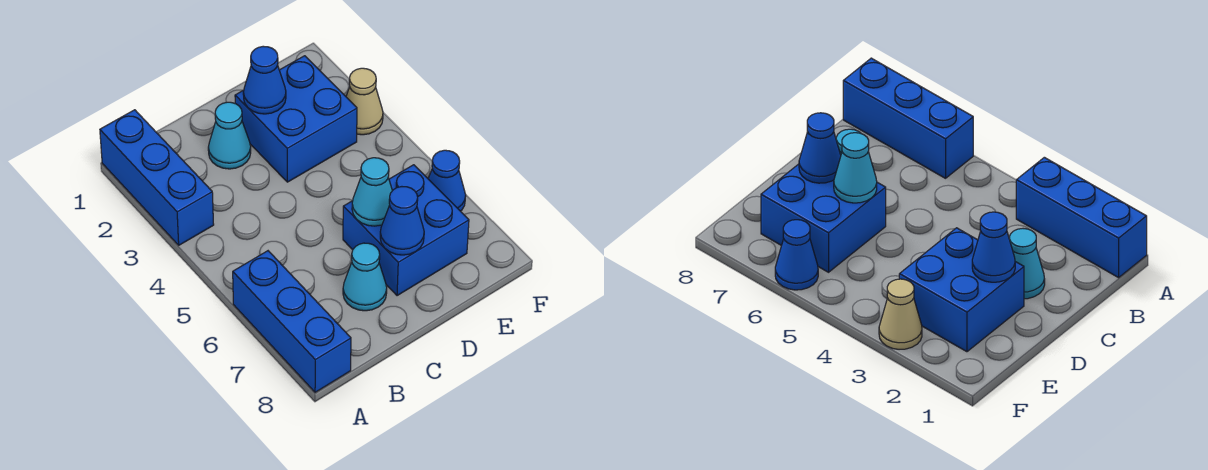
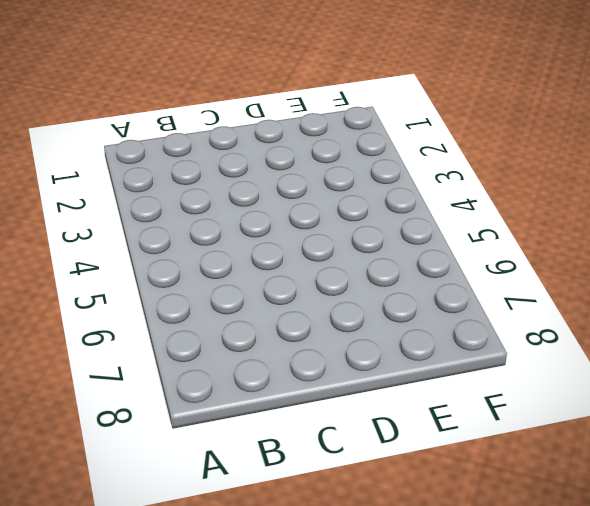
none -> blue 1x3 brick [100,110,214,245]
none -> blue 1x3 brick [233,251,351,392]

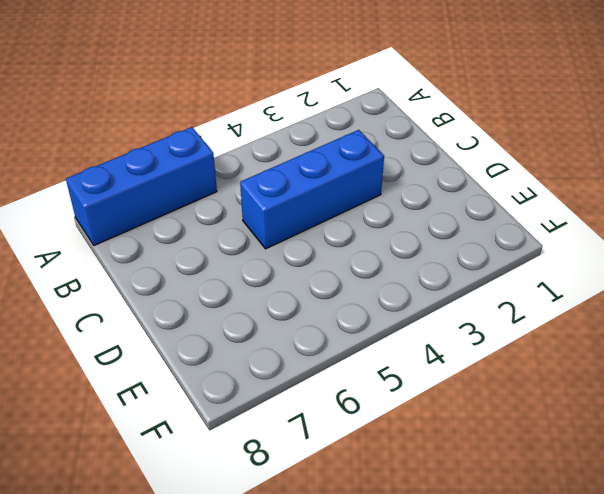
blue 1x3 brick [240,130,384,249] -> blue 1x3 brick moved to [100,110,214,245]
none -> cyan 1x1 cone [208,102,251,169]
none -> cyan 1x1 cone [343,243,387,311]

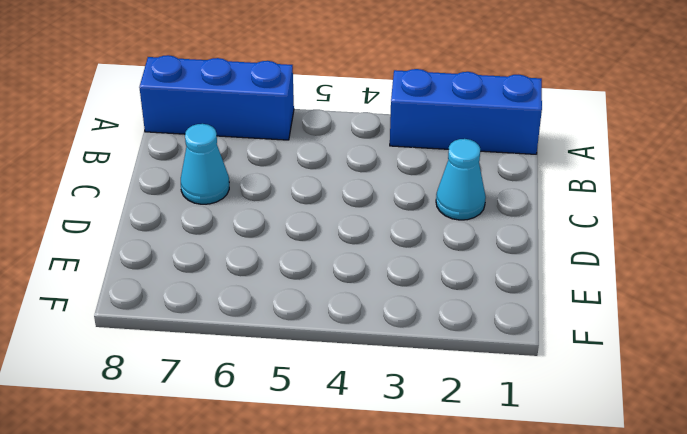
none -> blue 2x2 brick [235,56,357,182]
none -> blue 2x2 brick [343,165,469,296]

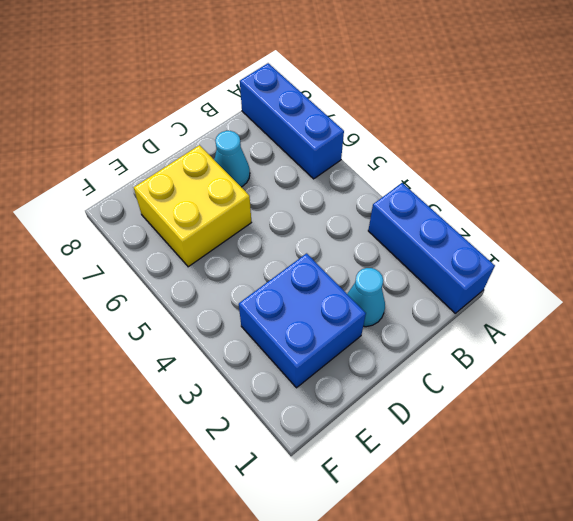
yellow 2x2 brick [134,145,251,267] -> blue 2x2 brick [343,165,469,296]
none -> tan 1x1 cone [346,68,383,135]
none -> blue 1x1 cone [428,150,466,211]

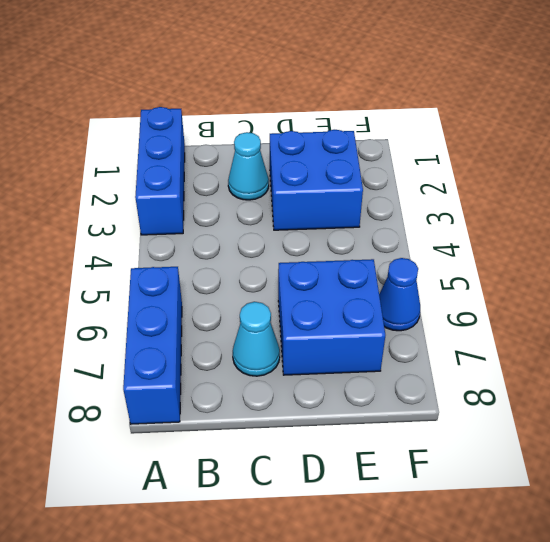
none -> tan 1x1 cone [346,68,383,135]
none -> blue 1x1 cone [243,46,286,114]

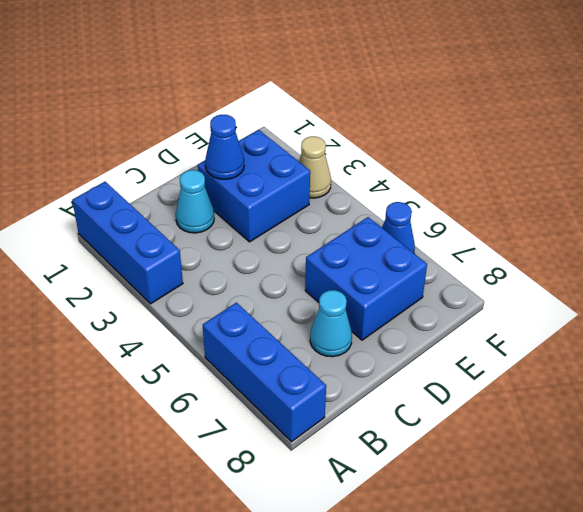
none -> cyan 1x1 cone [352,158,392,226]
none -> blue 1x1 cone [380,187,424,255]

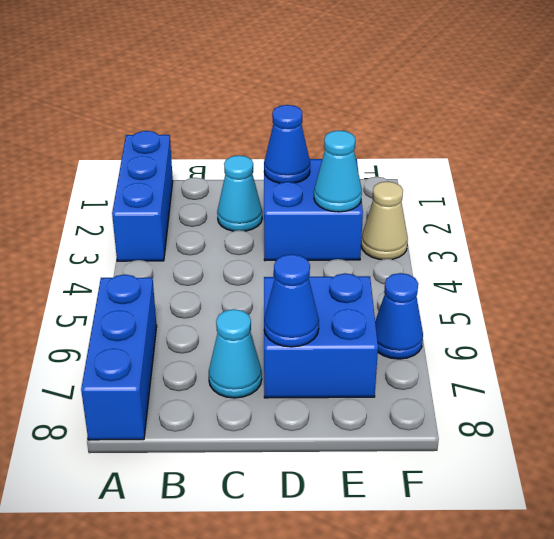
cyan 1x1 cone [314,130,362,212] -> cyan 1x1 cone moved to [352,158,392,226]

